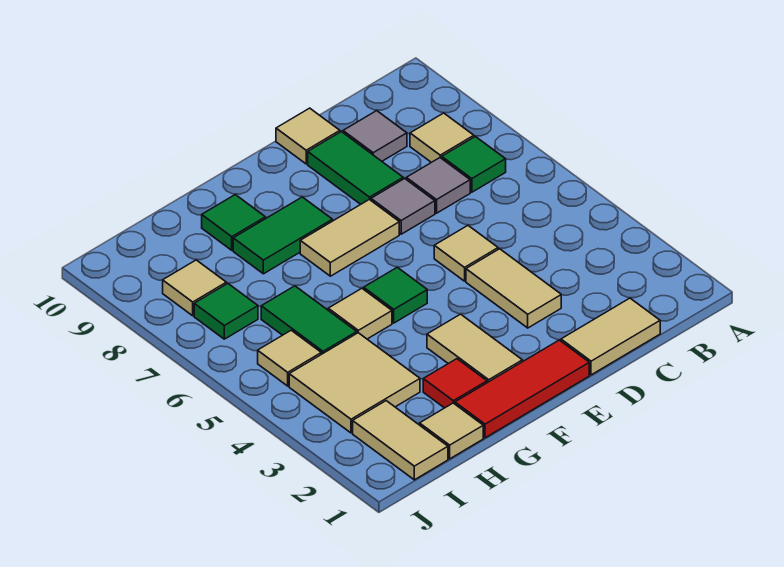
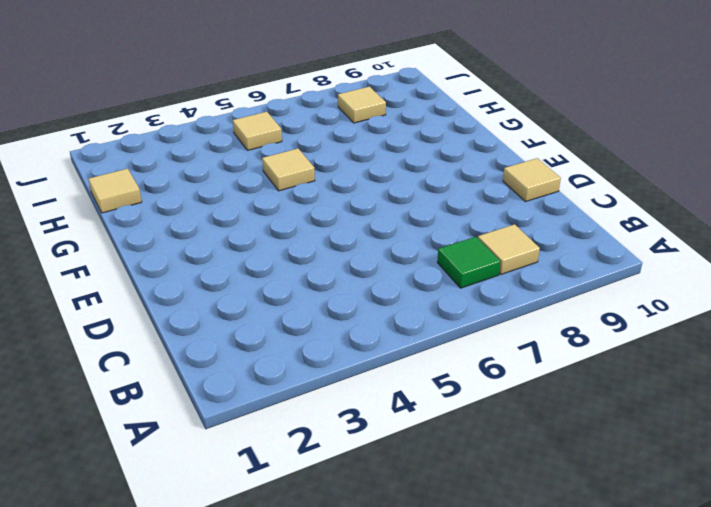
none -> tan 1x2 tile [561,298,660,375]
none -> grey 1x1 tile [406,158,470,213]
none -> grey 1x1 tile [343,111,407,161]

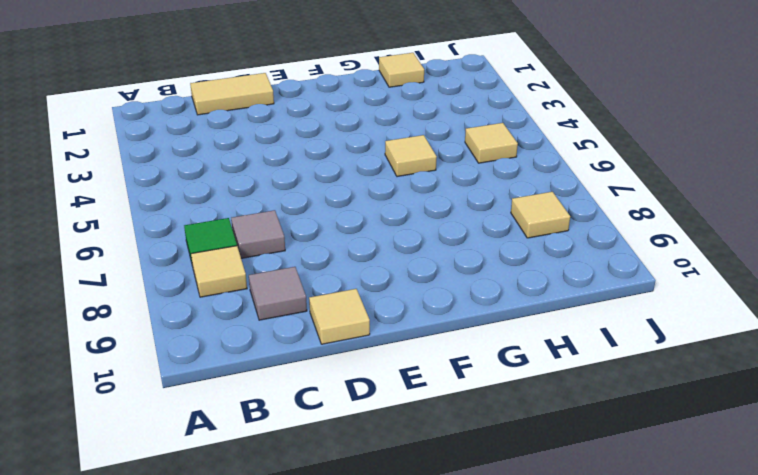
none -> tan 1x2 tile [466,249,561,328]
none -> tan 1x1 tile [434,226,498,281]
none -> grey 1x1 tile [371,179,435,234]

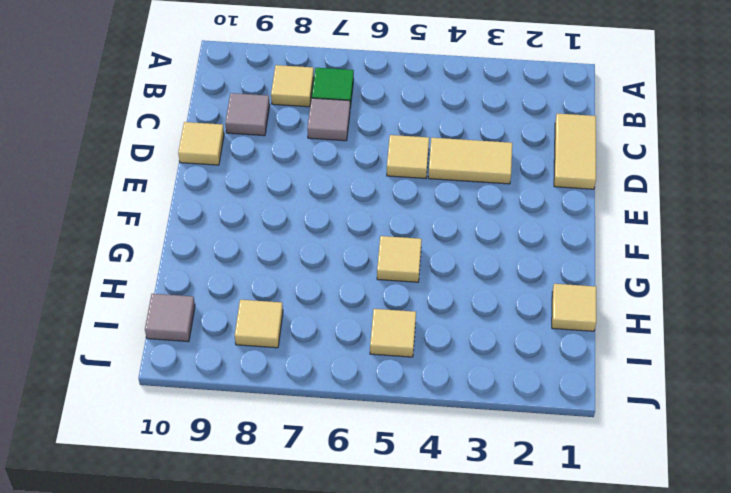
grey 1x1 tile [145,294,195,342] -> grey 1x1 tile moved to [371,179,435,234]
none -> green 1x2 tile [308,132,403,204]
none -> red 1x3 tile [455,340,589,438]
none -> tan 1x2 tile [300,199,399,276]

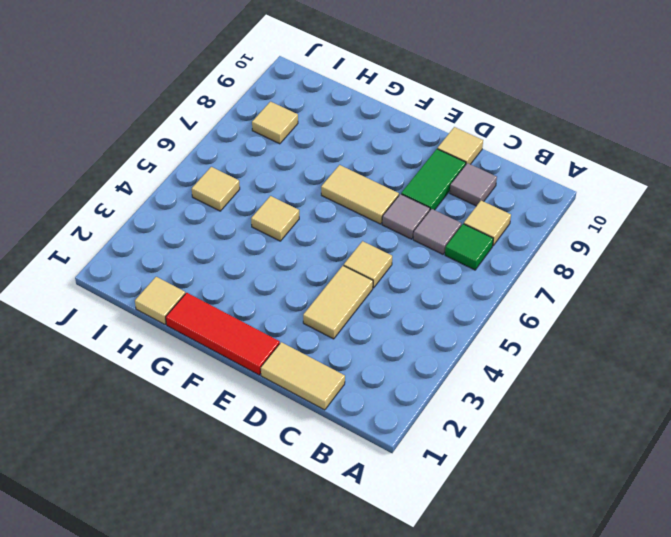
none -> tan 1x2 tile [427,314,522,383]
none -> green 1x1 tile [364,267,427,323]
none -> green 1x2 tile [233,197,332,274]

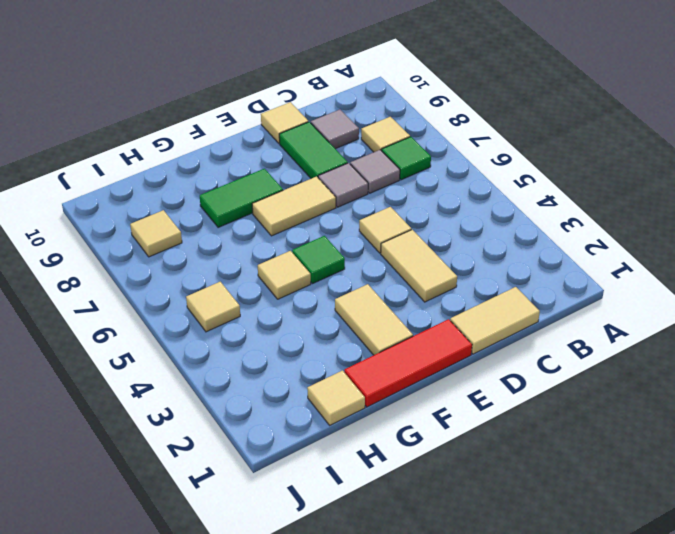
none -> red 1x1 tile [423,359,487,408]
none -> green 1x1 tile [202,195,265,250]
none -> tan 2x2 tile [289,333,420,433]

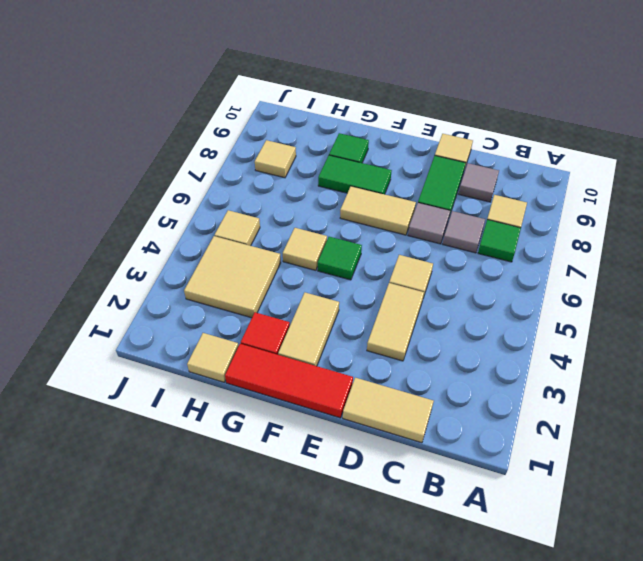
none -> green 1x2 tile [261,286,357,354]
none -> tan 1x2 tile [353,401,448,480]
none -> green 1x1 tile [194,284,258,339]

